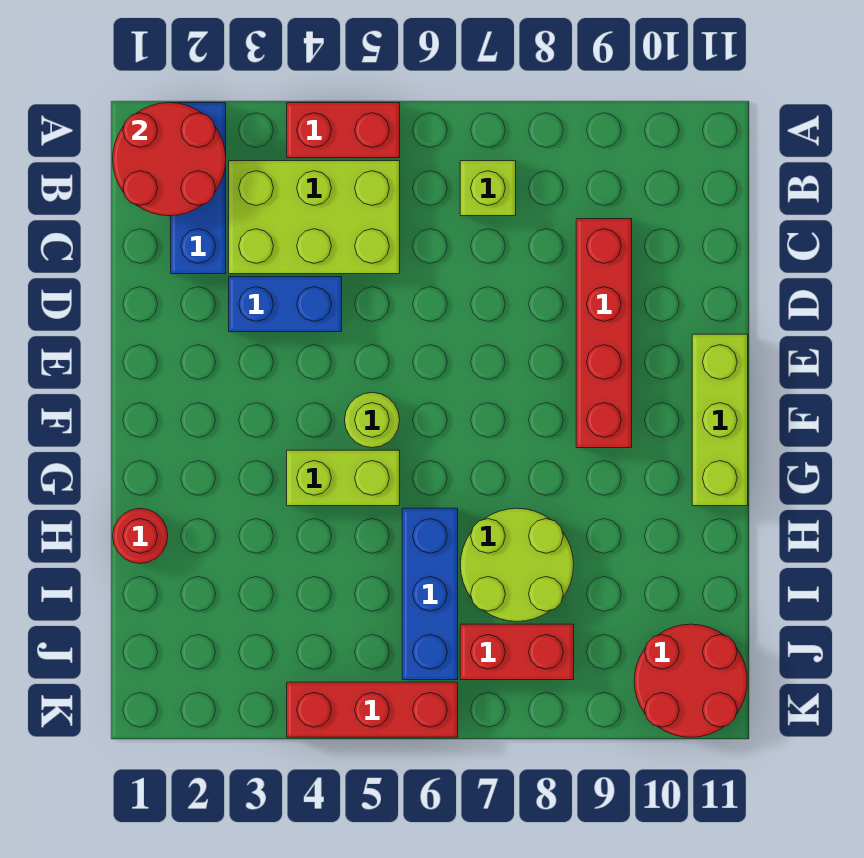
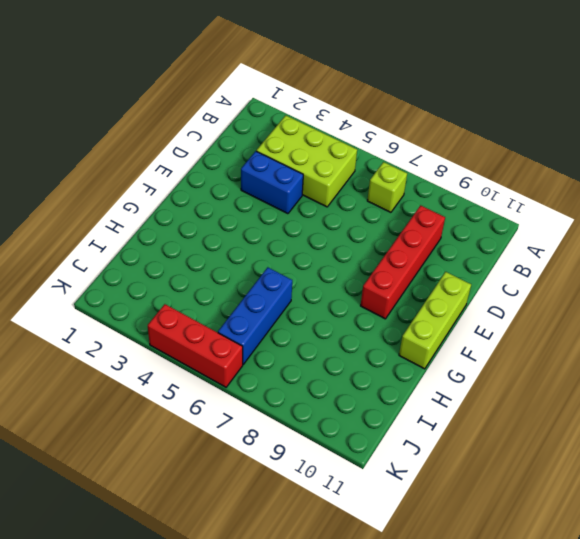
none -> blue 1x3 brick [171,103,226,274]
none -> red 1x2 brick [287,103,400,158]
none -> lime 1x1 round brick [345,393,400,448]

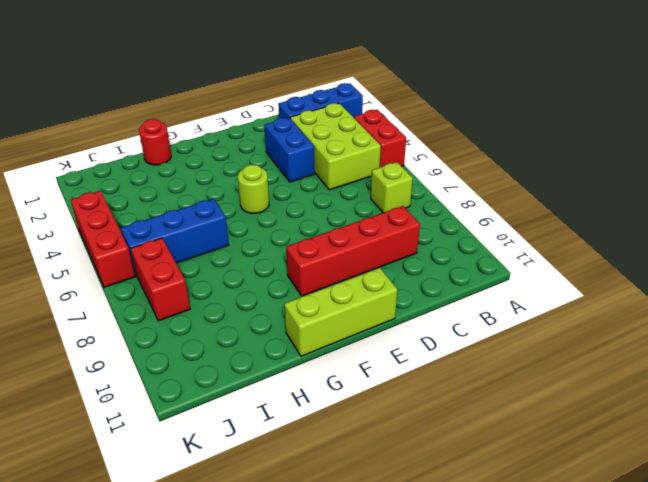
none -> lime 1x2 brick [287,450,400,506]
none -> lime 2x2 round brick [460,508,574,622]
none -> red 2x2 round brick [634,624,747,737]

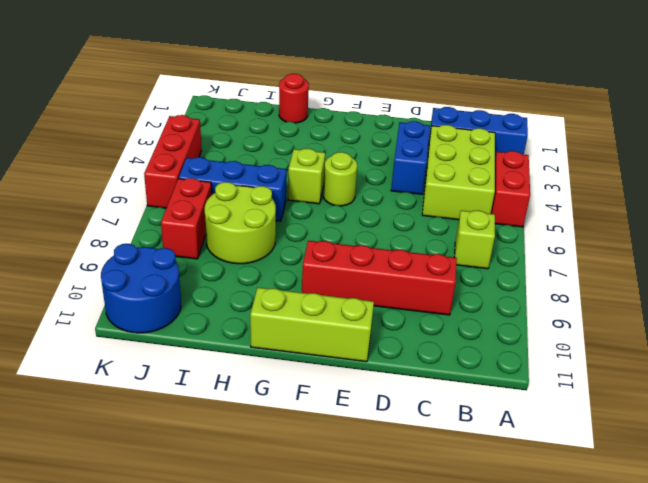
lime 1x1 brick [288,149,325,204] -> lime 1x2 brick [287,450,400,506]
blue 2x2 round brick [101,244,181,333] -> red 2x2 round brick [634,624,747,737]
none -> red 2x2 round brick [113,103,226,216]

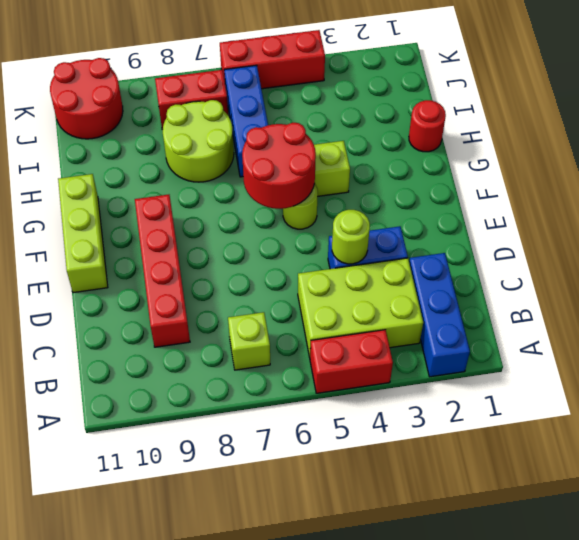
lime 1x1 round brick [332,210,370,264] -> none
red 2x2 round brick [242,123,316,209] -> red 2x2 round brick moved to [113,103,226,216]

